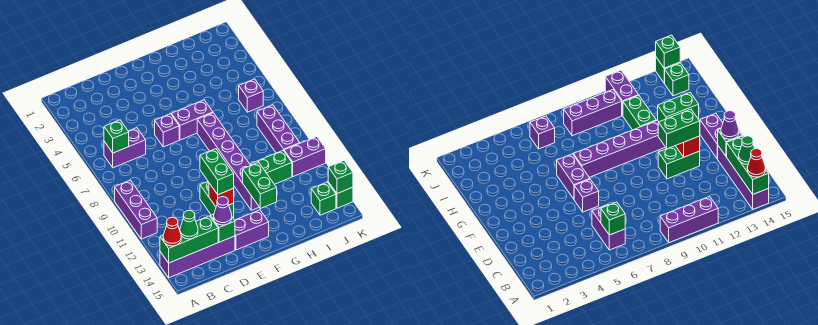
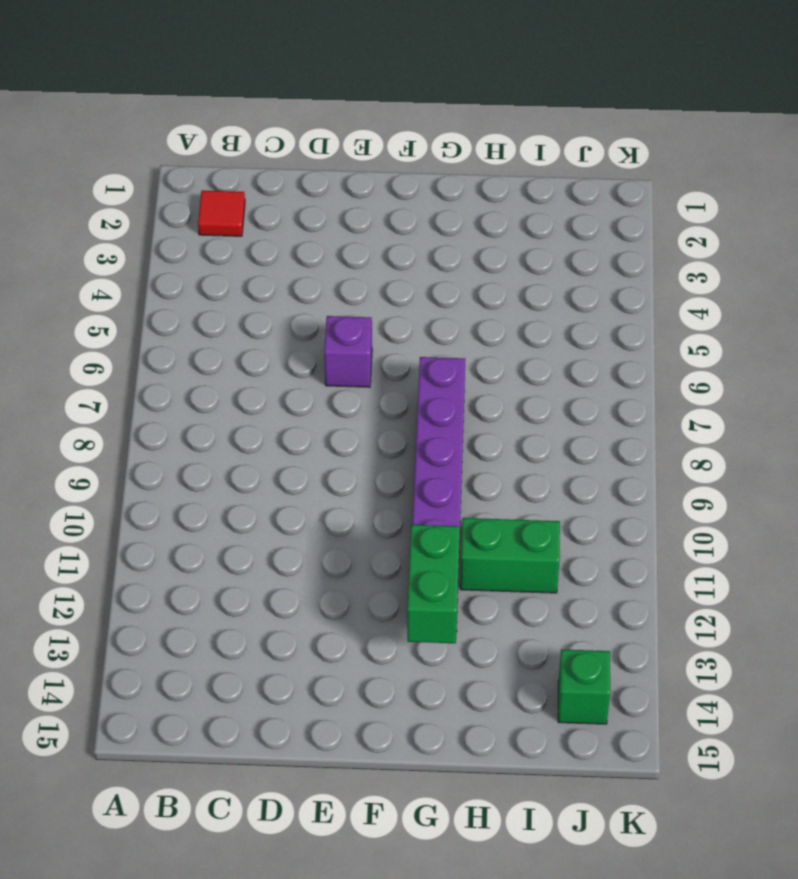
red 1x1 tile [198,191,245,236] -> none
none -> purple 1x3 brick [115,180,157,239]
none -> purple 1x4 brick [160,236,235,278]
none -> purple 1x2 brick [104,128,146,168]

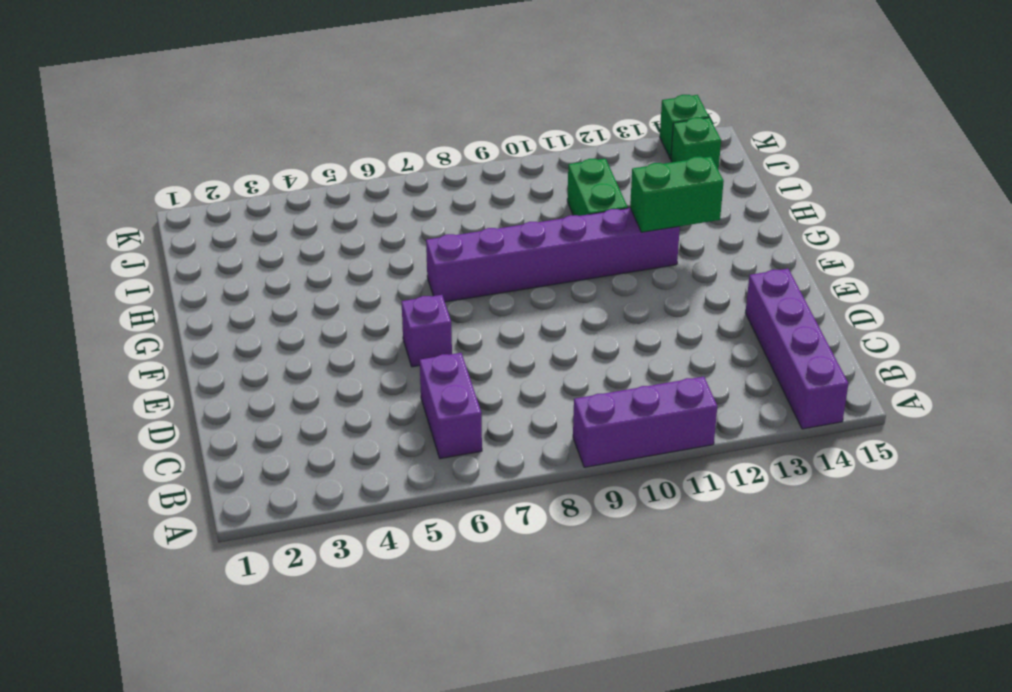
none -> green 1x2 brick [200,182,234,218]
none -> purple 1x2 brick [235,210,269,250]
none -> purple 1x2 brick [171,100,213,140]

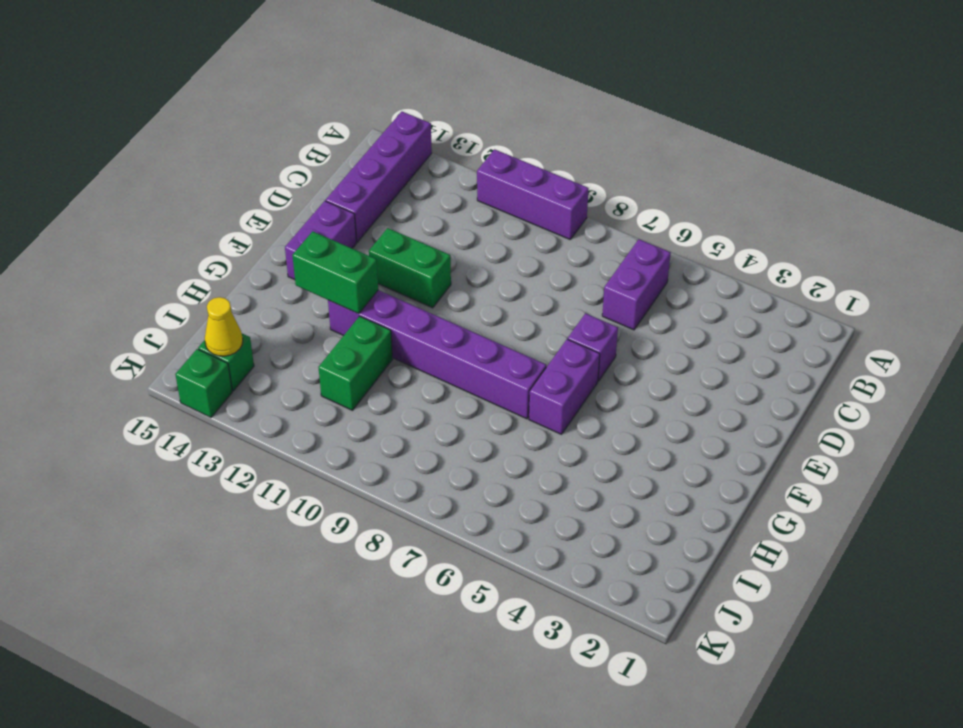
yellow 1x1 cone [205,297,243,356] -> none
none -> purple 1x1 brick [239,79,263,112]
none -> purple 1x3 brick [257,105,300,153]
none -> purple 1x2 brick [284,137,326,177]

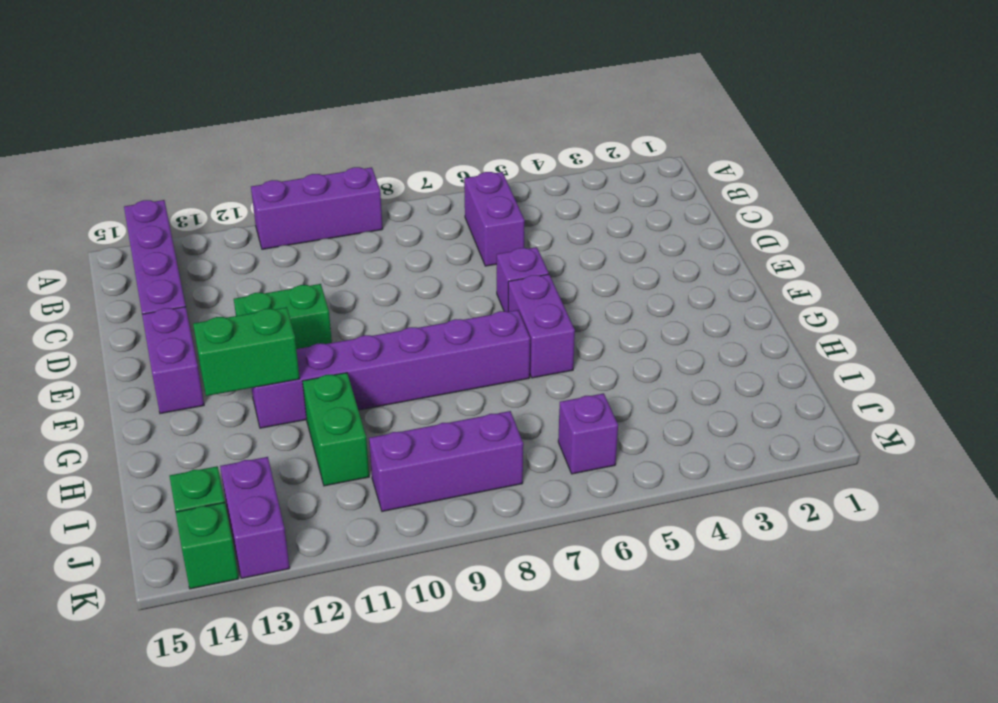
purple 1x2 brick [220,457,290,578] -> purple 1x2 brick moved to [284,137,326,177]
none -> green 1x3 brick [160,216,218,263]
none -> green 1x1 brick [104,120,129,153]
none -> green 1x1 brick [210,214,235,242]

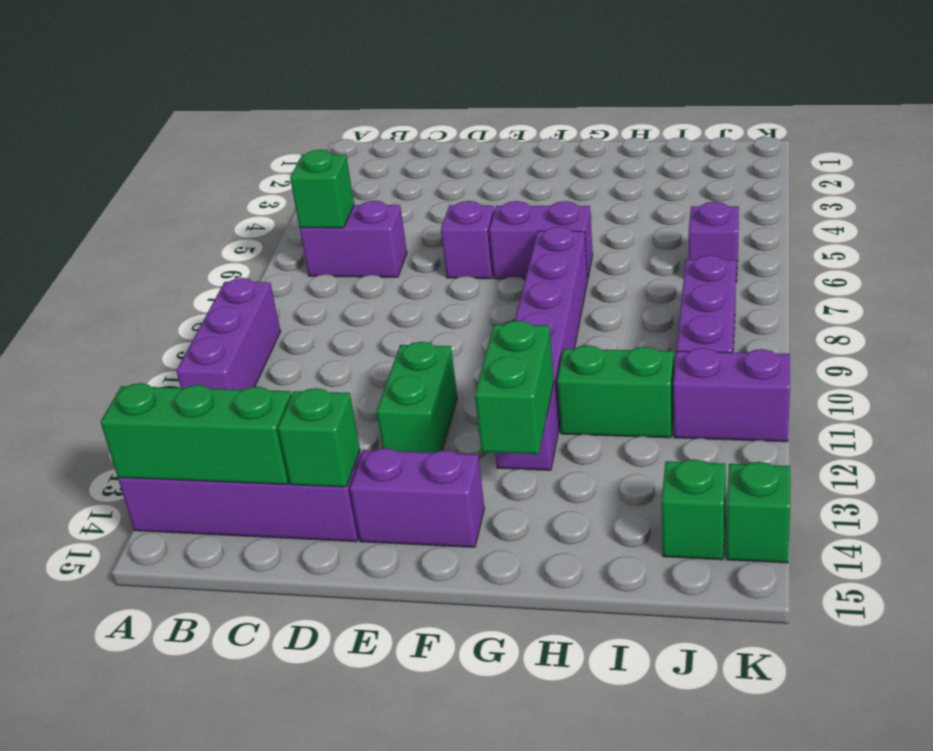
none -> red 1x1 brick [209,183,234,207]
none -> green 1x1 brick [328,161,353,193]
none -> red 1x1 cone [163,217,181,246]

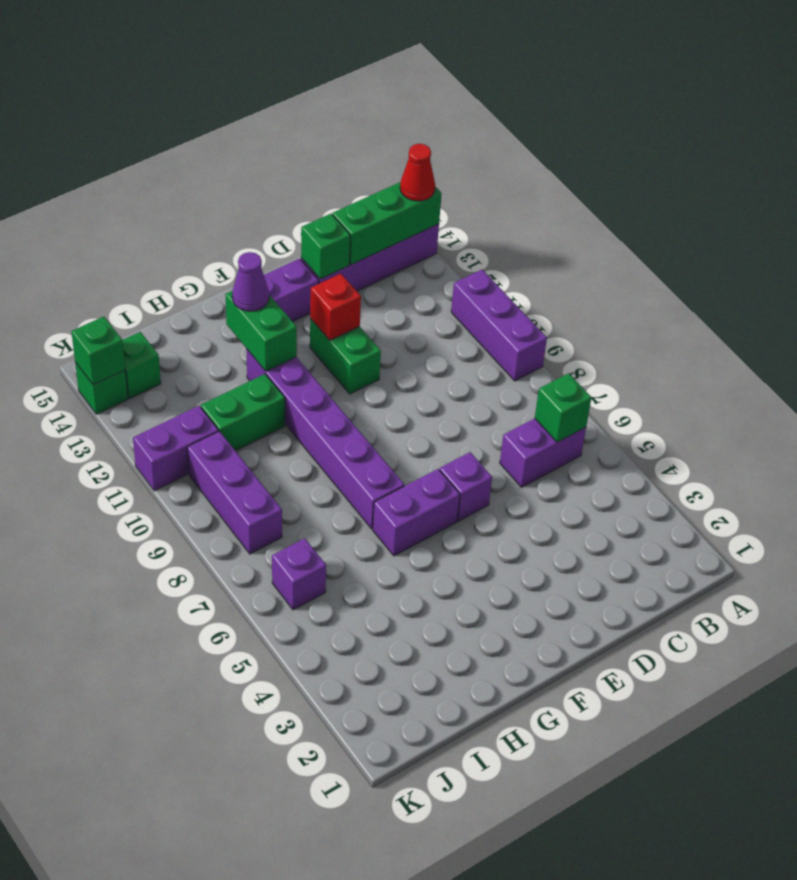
purple 1x1 cone [232,252,269,311] -> purple 1x1 cone moved to [214,197,232,225]
none -> green 1x1 cone [180,211,198,239]
none -> green 1x2 brick [200,149,234,195]

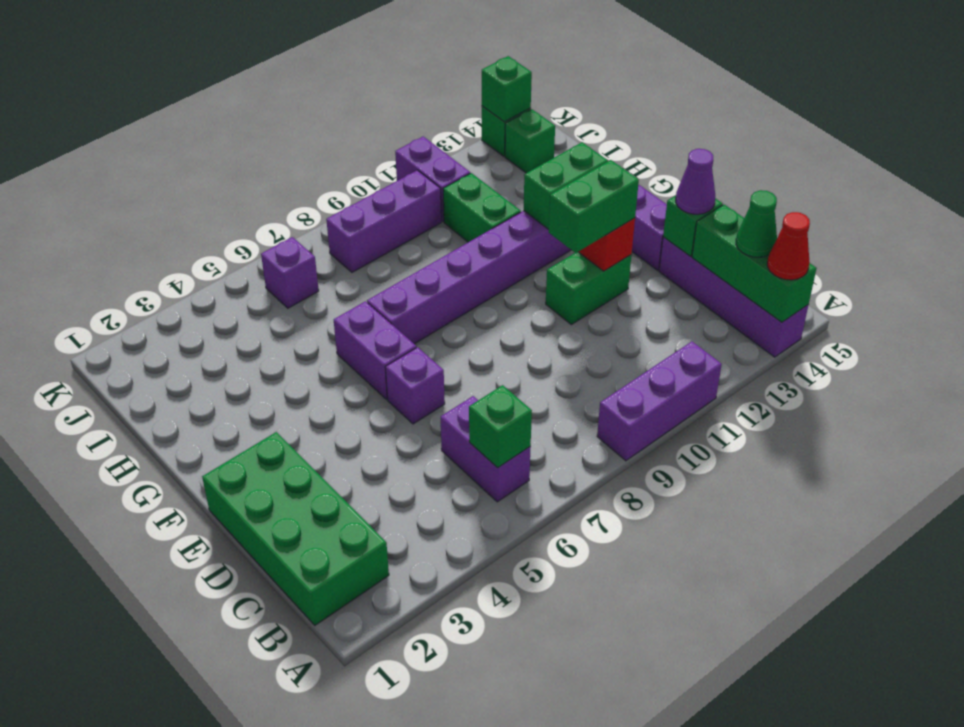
green 2x4 brick [202,432,389,625] -> none

